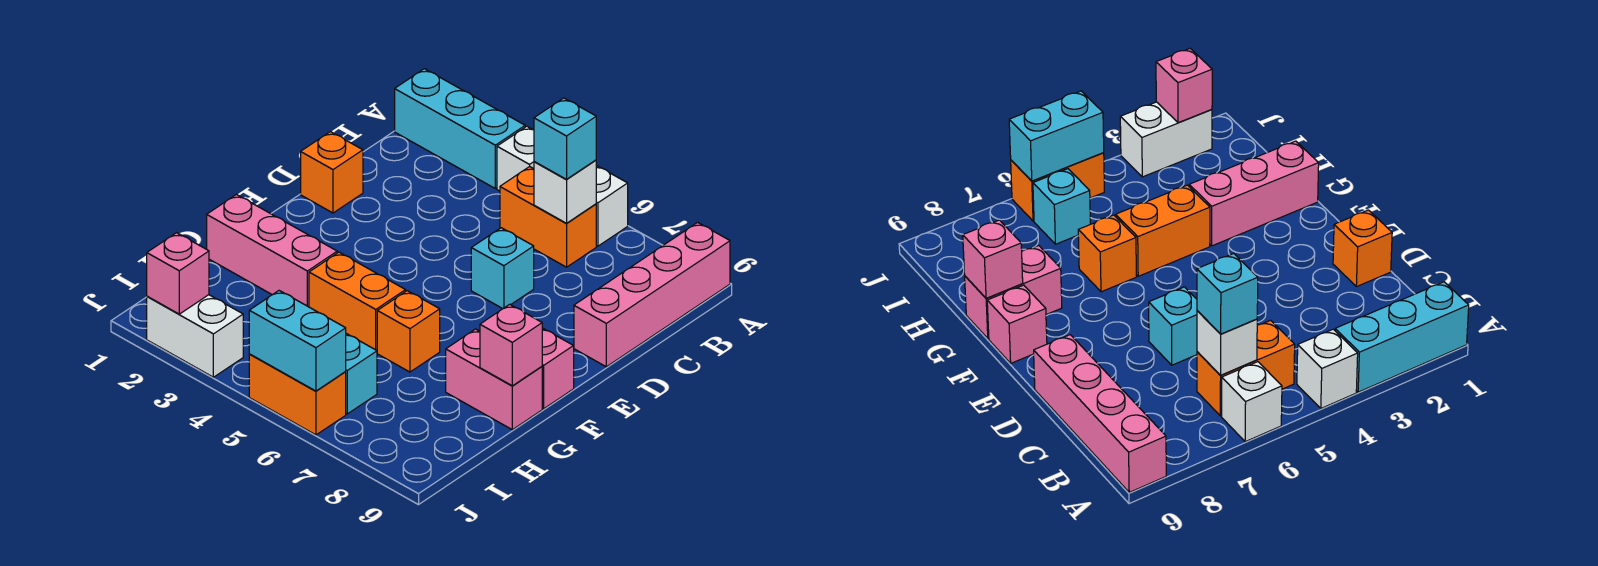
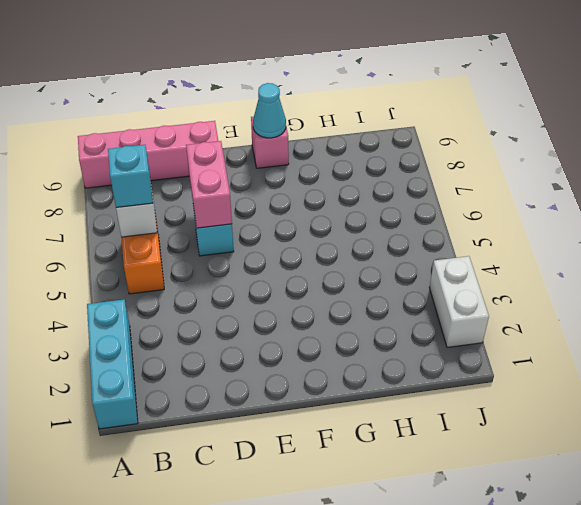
pink 1x2 brick [186,141,232,228] -> pink 1x2 brick moved to [446,329,542,430]
cyan 1x1 cone [253,83,286,138] -> none
none -> white 1x1 brick [497,126,534,191]
none -> white 1x1 brick [596,165,628,246]
none -> orange 1x1 brick [301,132,363,213]

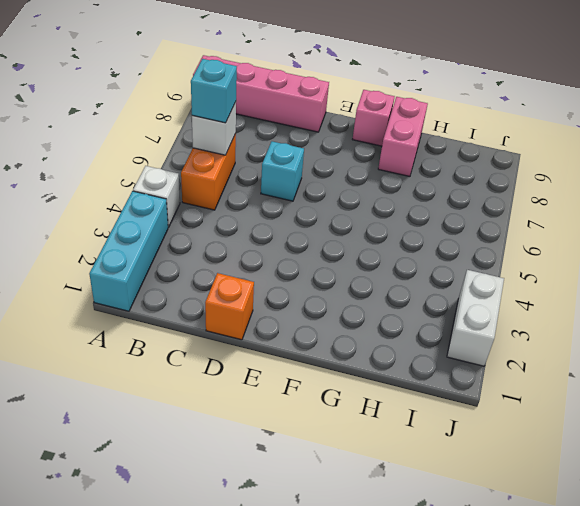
none -> white 1x1 brick [596,165,628,246]
none -> pink 1x3 brick [207,195,337,307]
none -> orange 1x2 brick [309,252,406,350]

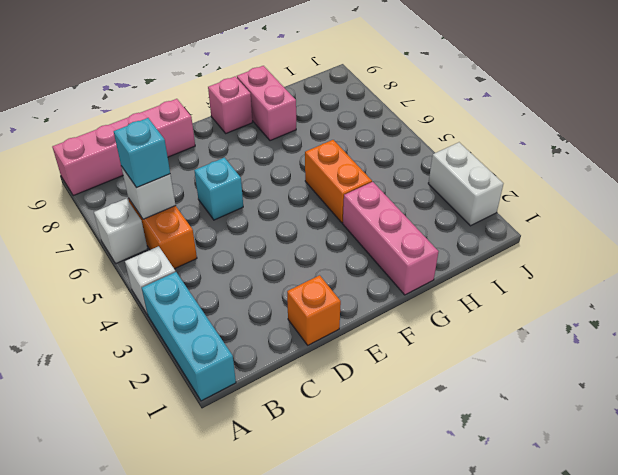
none -> orange 1x1 brick [377,291,440,372]
none -> cyan 1x1 brick [345,334,377,414]
none -> orange 1x2 brick [249,354,346,435]

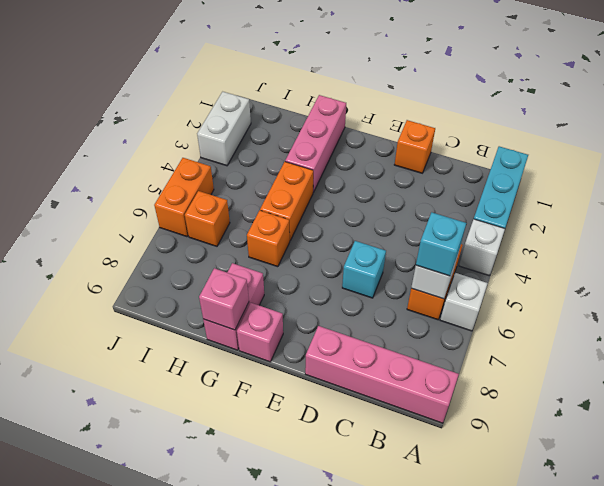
orange 1x1 brick [185,191,230,246] -> cyan 1x1 brick [345,334,377,414]
none -> pink 1x1 brick [147,233,209,314]
none -> cyan 1x2 brick [249,291,346,391]

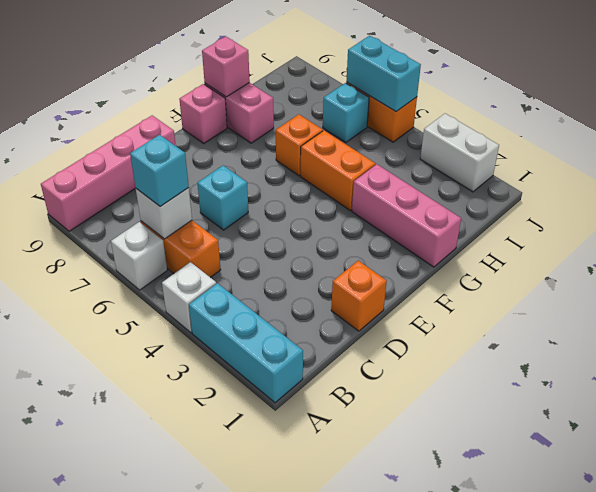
none -> pink 1x1 brick [147,233,209,314]

